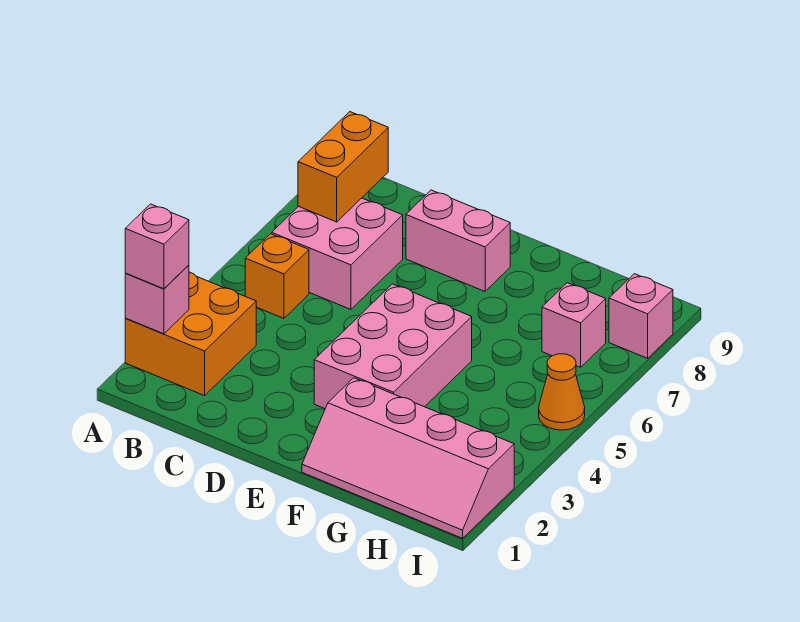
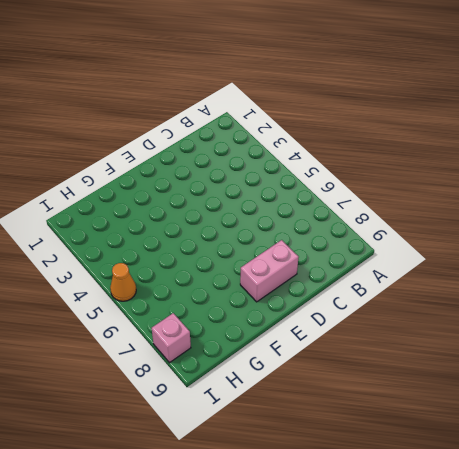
none -> orange 2x2 brick [125,272,256,396]
none -> orange 1x1 brick [245,234,309,318]
none -> pink 2x2 brick [272,198,403,309]

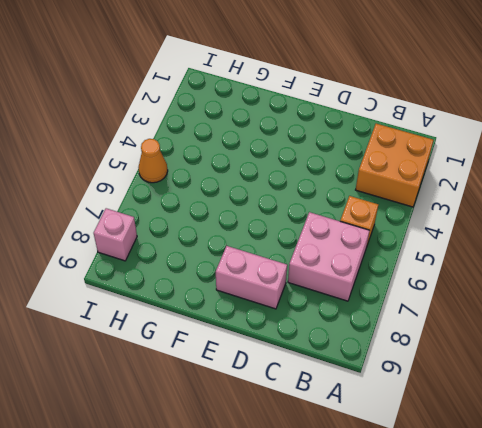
none -> pink 2x3 brick [314,284,472,409]
none -> pink 2x4 slope [302,378,514,538]
none -> pink 1x1 brick [542,283,606,367]

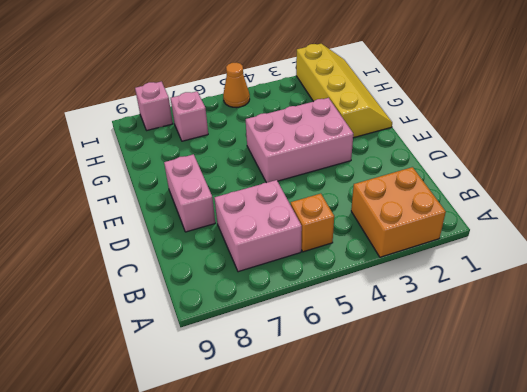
yellow 2x4 slope [296,44,392,138] -> pink 2x4 slope [302,378,514,538]
none -> pink 1x1 brick [125,265,189,334]
none -> orange 1x2 brick [298,112,388,222]
none -> pink 1x1 brick [125,204,189,289]

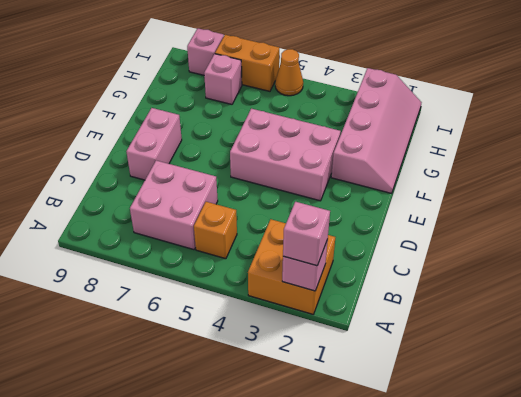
orange 1x2 brick [215,35,279,91] -> orange 1x2 brick moved to [298,112,388,222]

